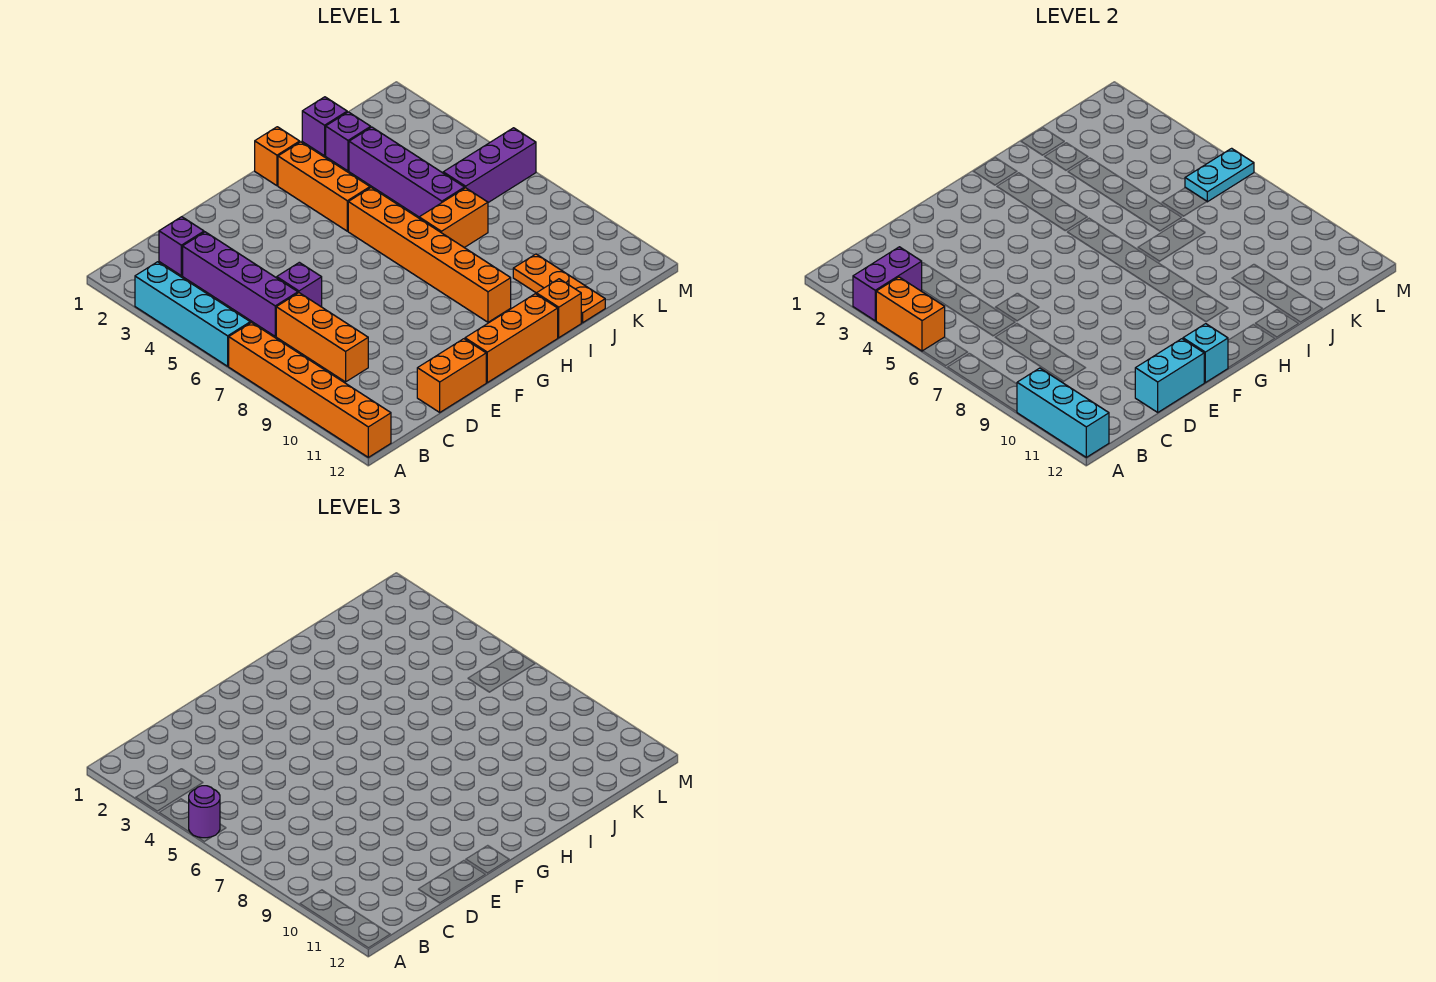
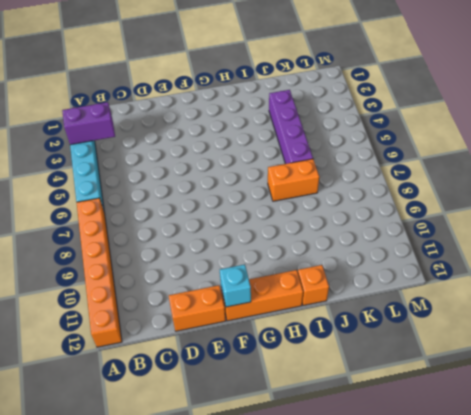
none -> purple 1x1 brick [159,217,204,276]
none -> purple 1x4 brick [183,232,298,336]
none -> orange 1x3 brick [276,293,368,382]

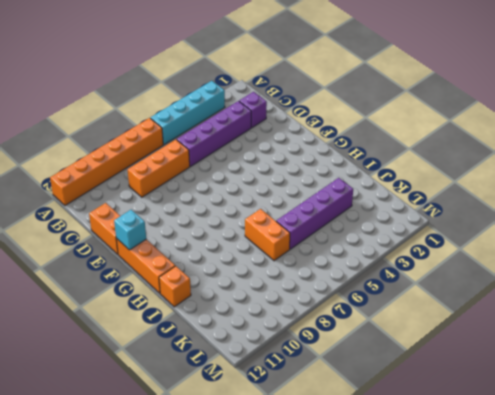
none -> purple 1x1 brick [277,262,322,307]
none -> orange 1x1 brick [255,127,300,186]
none -> orange 1x3 brick [278,142,370,231]

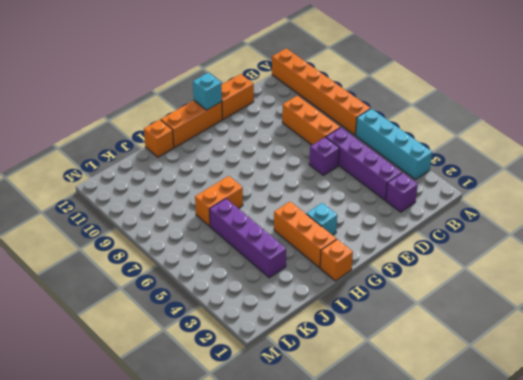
cyan 1x1 brick [306,203,337,235] -> none
none -> orange 1x6 brick [348,188,511,322]
none -> purple 1x1 brick [302,97,347,156]
none -> purple 1x1 brick [326,112,371,171]

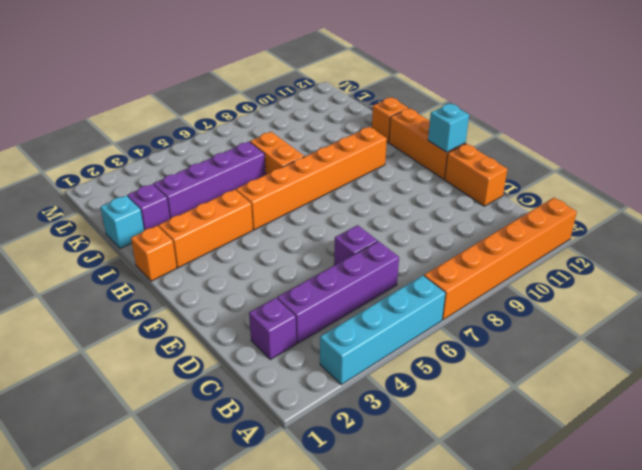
cyan 1x1 brick [100,196,144,248] -> purple 1x1 brick [302,97,347,156]
none -> orange 1x3 brick [276,293,368,382]
none -> orange 1x3 plate [513,254,605,323]
none -> purple 1x3 brick [443,128,536,203]

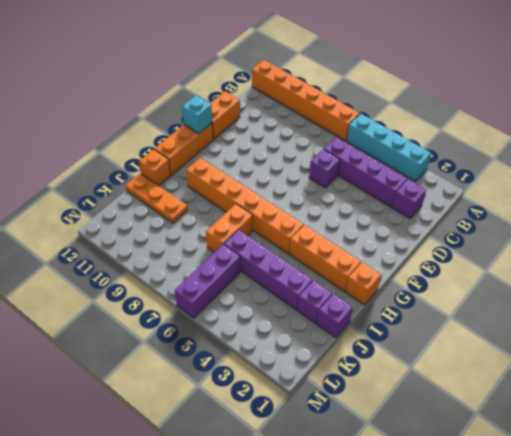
none -> orange 1x3 brick [276,293,368,382]
none -> purple 1x2 brick [853,247,922,321]
none -> orange 1x2 brick [876,277,945,351]

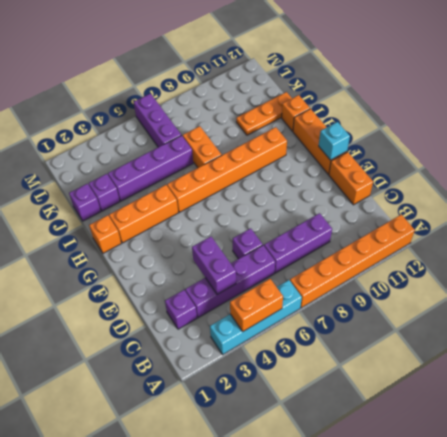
purple 1x2 brick [192,237,236,294] -> purple 1x2 brick moved to [853,247,922,321]
purple 1x3 brick [264,213,332,273] -> orange 1x3 brick [276,293,368,382]
none -> cyan 1x3 brick [1017,368,1109,457]
none -> cyan 1x2 brick [1135,339,1204,412]
none -> cyan 1x2 plate [1185,148,1254,202]

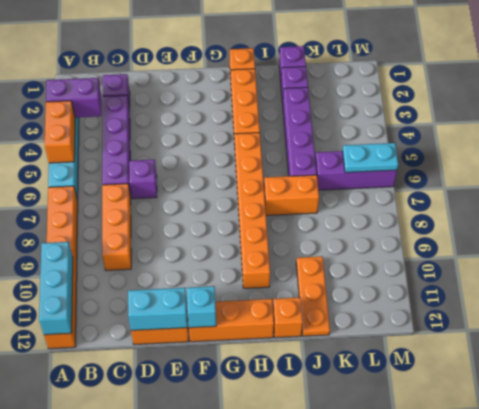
none -> purple 1x1 round brick [189,786,220,838]

